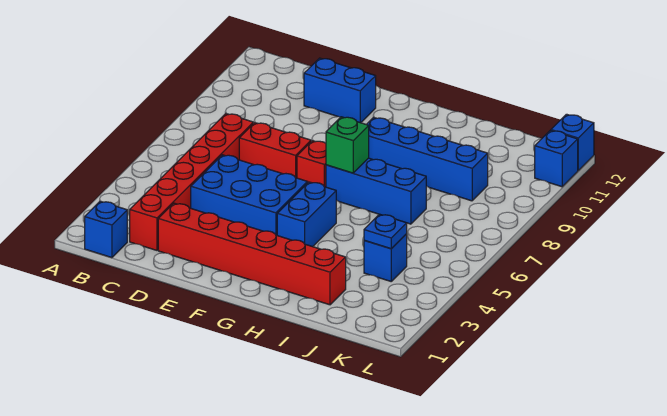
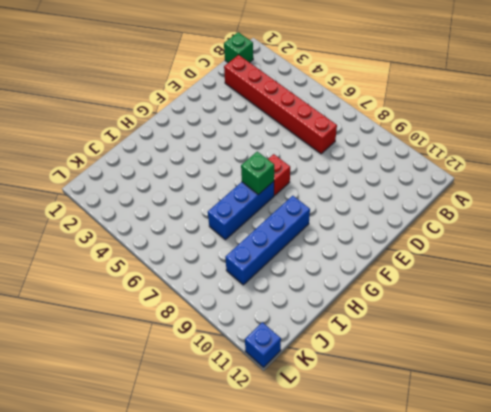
green 1x1 brick [224,32,253,63] -> blue 1x1 brick [85,201,127,258]
none -> red 1x6 brick [158,203,346,305]
none -> blue 2x3 brick [191,155,308,235]
none -> red 1x2 brick [239,123,311,178]

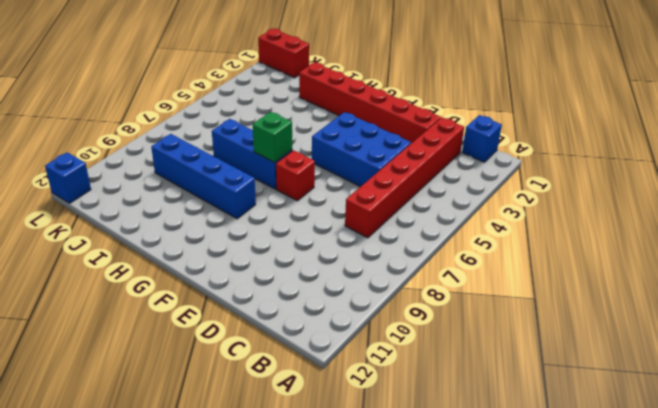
red 1x2 brick [258,29,309,78] -> red 1x2 brick moved to [239,123,311,178]
none -> blue 1x2 brick [304,58,376,123]
none -> blue 1x2 brick [277,182,336,247]
none -> blue 1x1 brick [364,234,407,281]

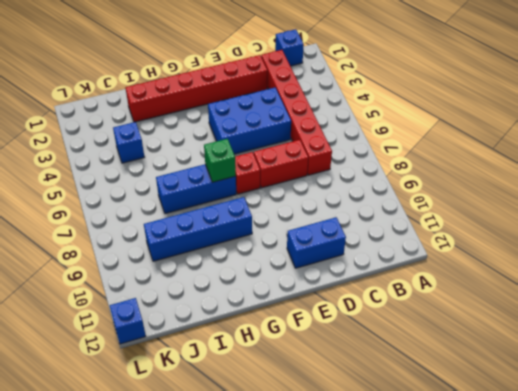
none -> blue 1x2 brick [277,182,336,247]
none -> blue 1x1 brick [535,130,578,187]
none -> blue 1x1 plate [364,214,407,249]

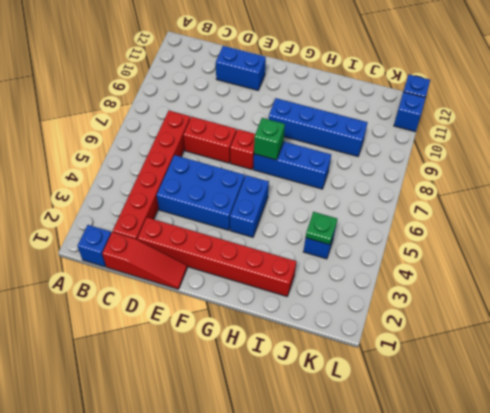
red 1x3 slope [102,232,187,289] -> none
green 1x1 plate [306,212,337,245] -> blue 1x1 plate [364,214,407,249]

